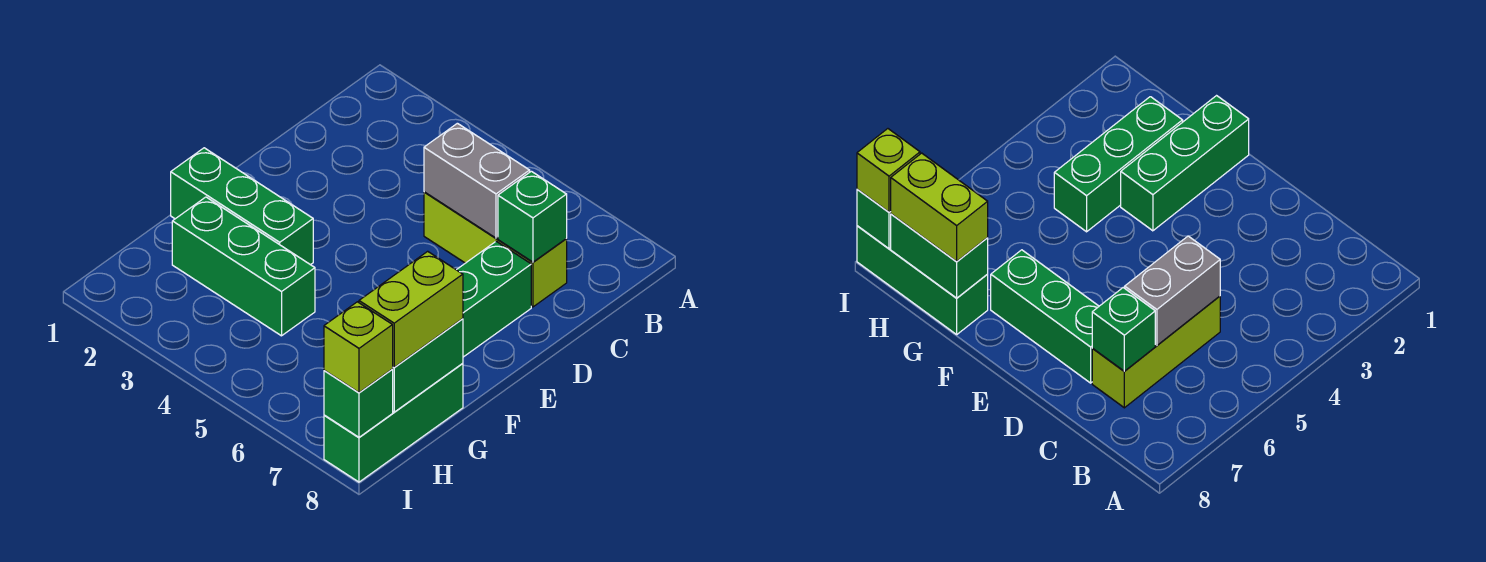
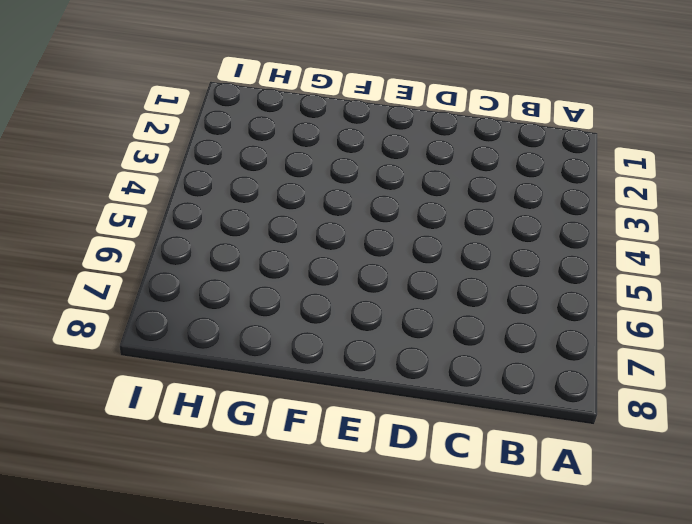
none -> lime 1x3 brick [424,192,567,307]
none -> green 1x3 brick [457,241,531,357]

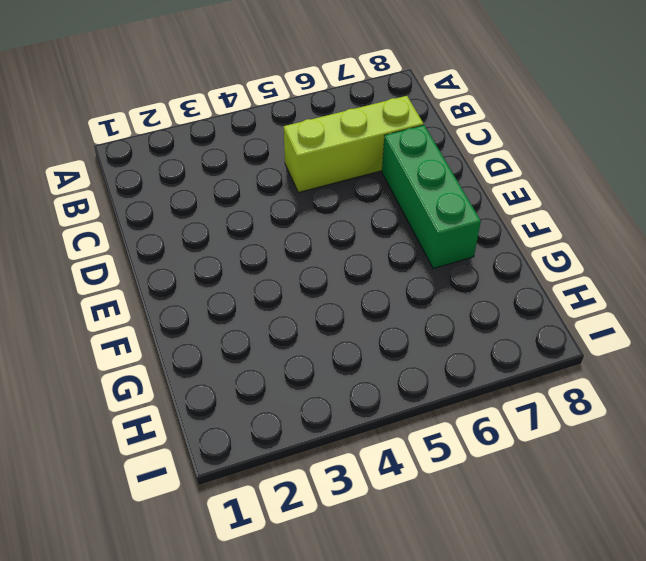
none -> green 1x3 brick [171,148,313,265]
none -> green 1x3 brick [172,197,315,336]

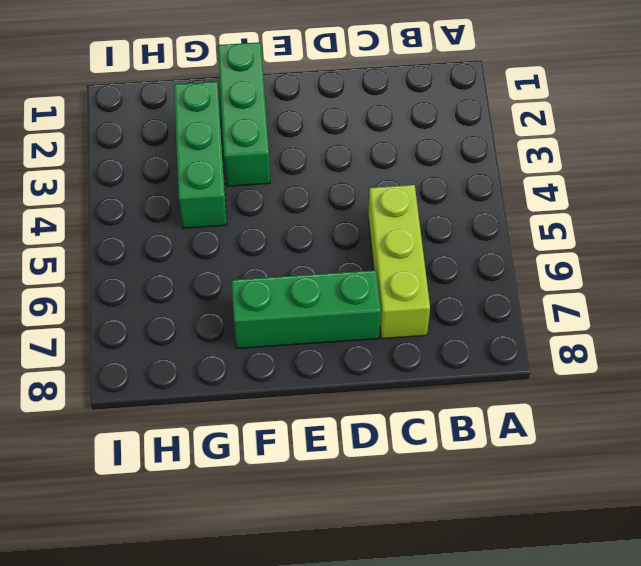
none -> green 1x3 brick [324,364,463,482]
none -> grey 1x2 brick [424,123,530,238]

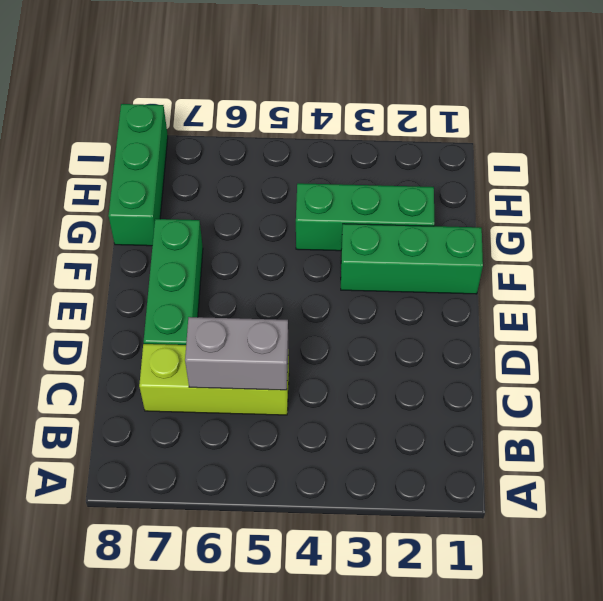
none -> green 1x1 brick [498,171,567,262]
none -> green 1x2 brick [392,319,463,412]

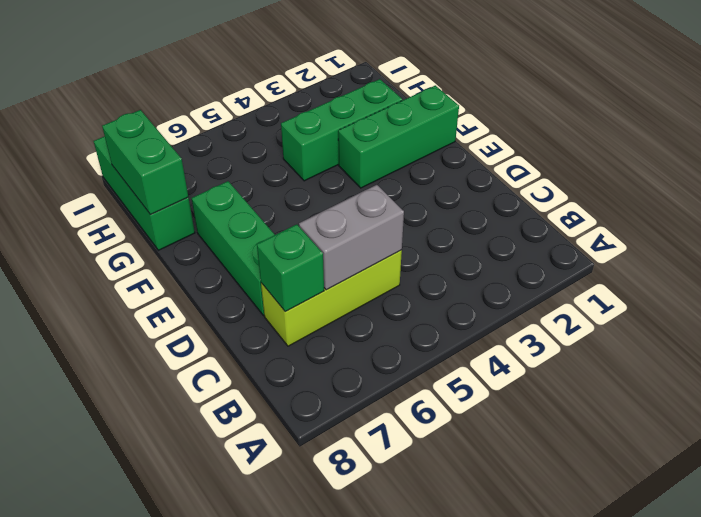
none -> green 1x1 brick [324,370,393,437]
none -> lime 1x2 brick [359,251,463,367]

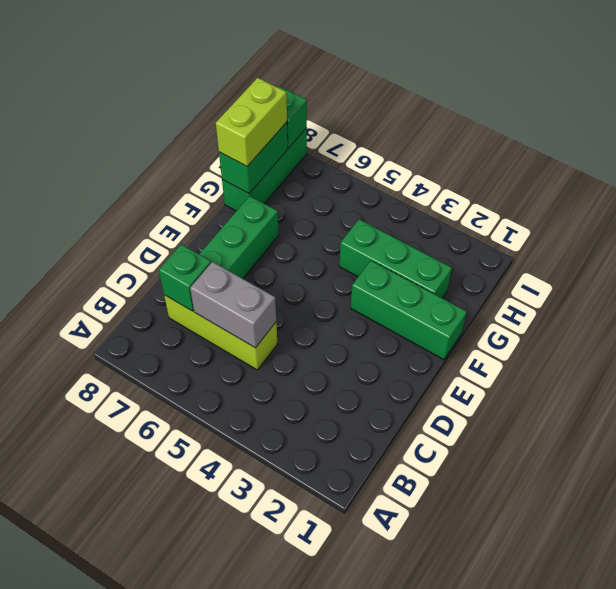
none -> lime 1x1 brick [324,302,393,393]

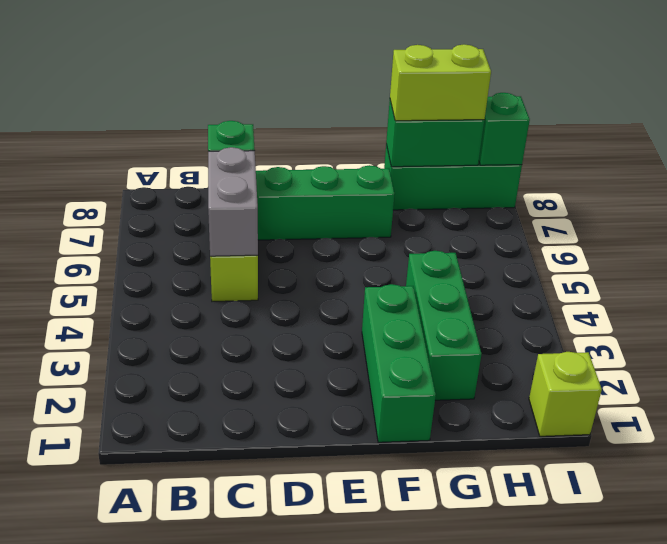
lime 1x1 brick [529,352,602,436] -> lime 1x1 brick moved to [324,302,393,393]

